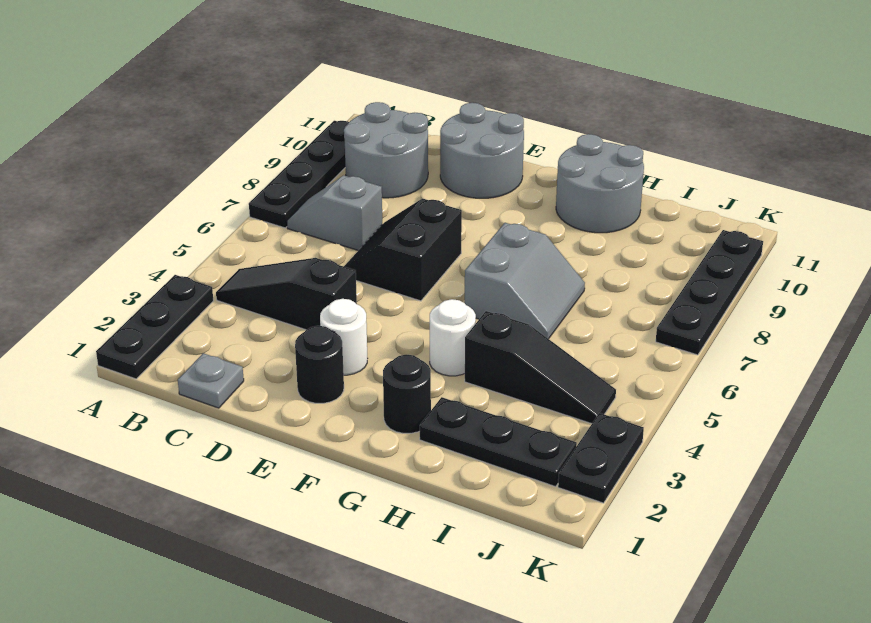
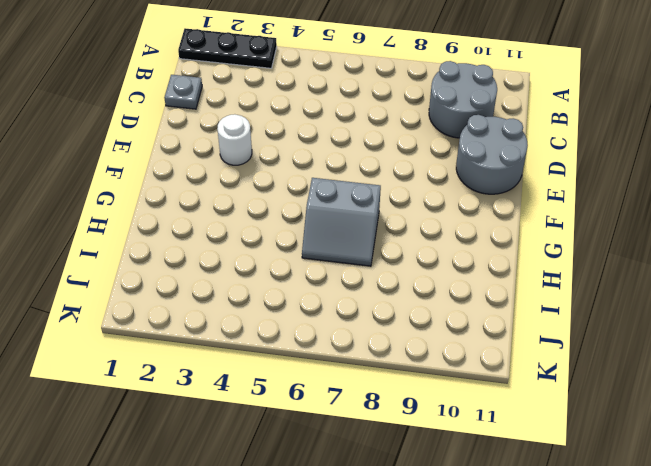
none -> black 1x4 plate [249,121,349,228]
none -> black 1x3 slope [216,258,357,330]
none -> grey 1x2 slope [287,175,382,250]

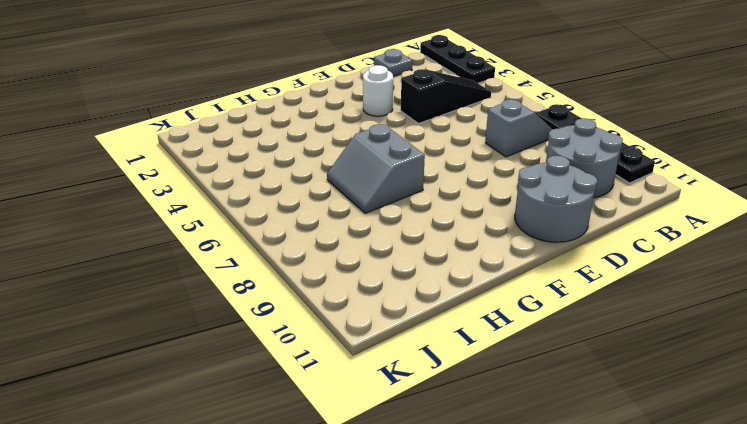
none -> black 2x2 slope [344,198,462,301]
none -> black 1x1 round brick [295,326,344,403]
none -> black 1x1 round brick [383,354,431,433]

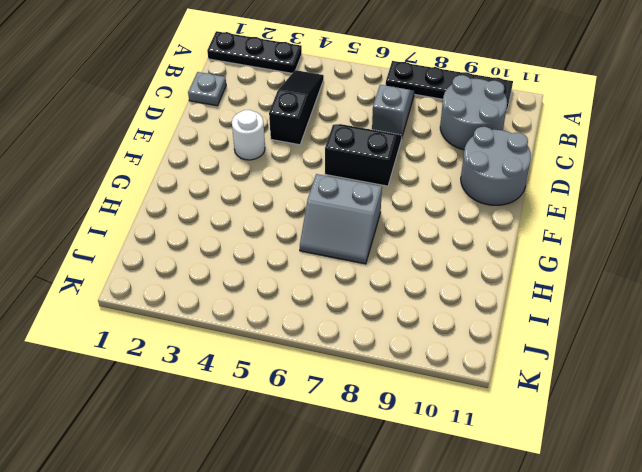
none -> black 1x1 round brick [295,326,344,403]
none -> black 1x1 round brick [383,354,431,433]
none -> white 1x1 round brick [430,299,476,376]

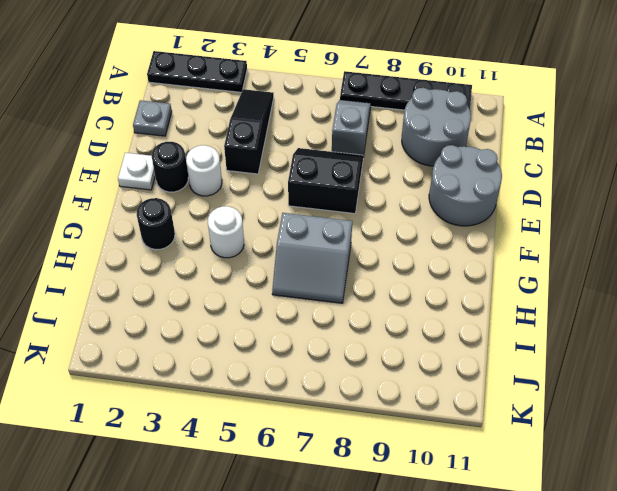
white 1x1 plate [118,153,155,190] -> none
none -> grey 2x2 round brick [556,134,644,233]
none -> black 1x3 plate [420,397,577,487]
none -> black 1x3 slope [465,311,616,424]

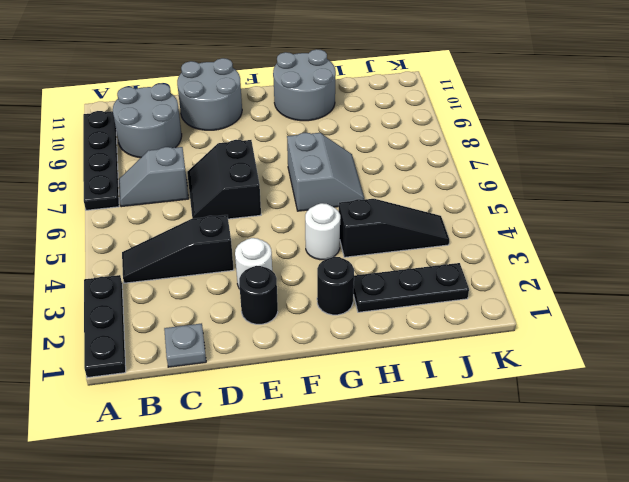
none -> black 1x2 plate [558,413,644,503]
none -> black 1x4 plate [656,230,763,355]

